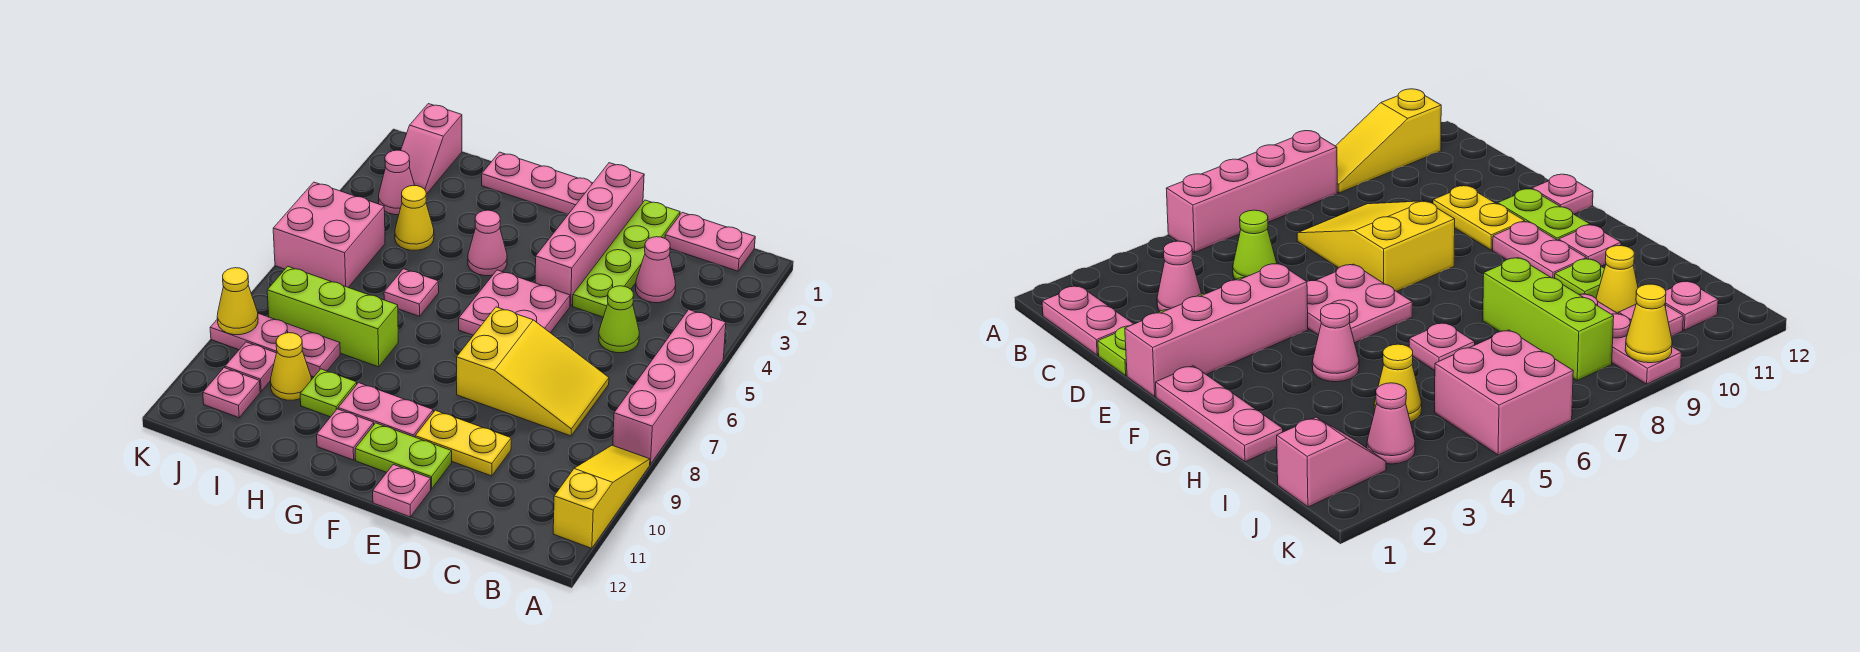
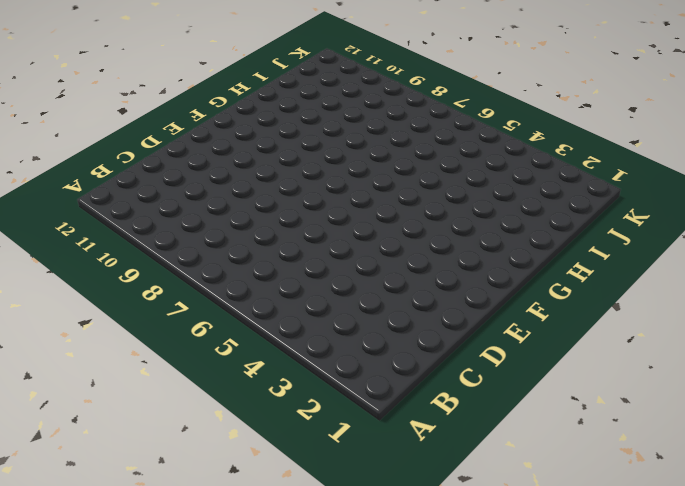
none -> pink 1x4 brick [613,310,726,464]
none -> yellow 1x3 slope [553,445,650,548]
none -> pink 1x2 plate [665,212,755,271]

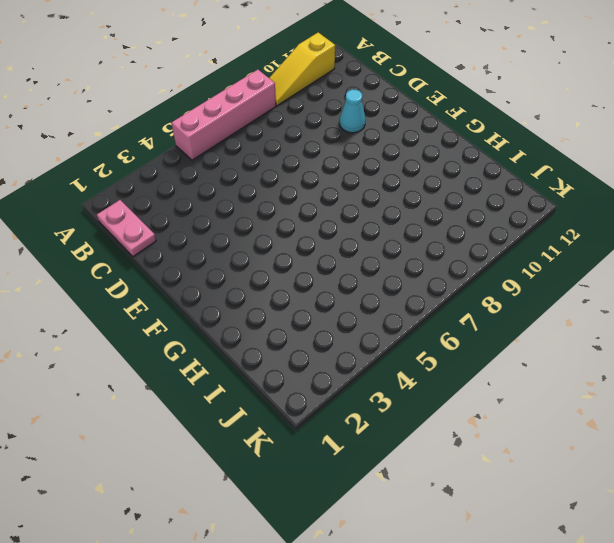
cyan 1x1 cone [340,89,365,133] -> yellow 1x2 plate [415,410,511,476]
none -> pink 1x1 cone [636,237,676,303]
none -> lime 1x1 cone [599,286,639,353]
none -> yellow 2x3 slope [457,307,609,436]

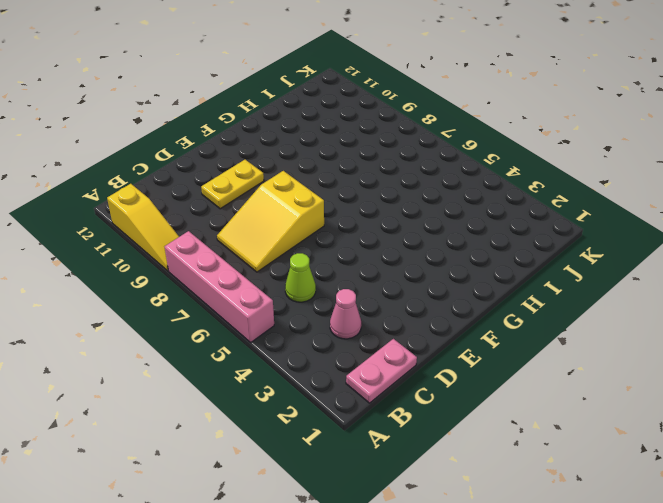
none -> lime 1x4 plate [573,200,680,317]
none -> pink 1x4 brick [535,163,644,306]
none -> pink 2x2 plate [459,270,570,335]

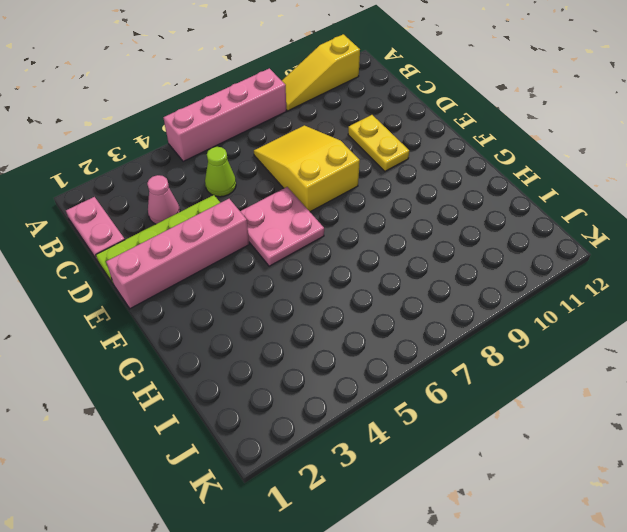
none -> lime 1x2 plate [355,423,452,489]
none -> pink 1x1 plate [373,464,431,517]
none -> pink 1x3 plate [482,152,593,215]

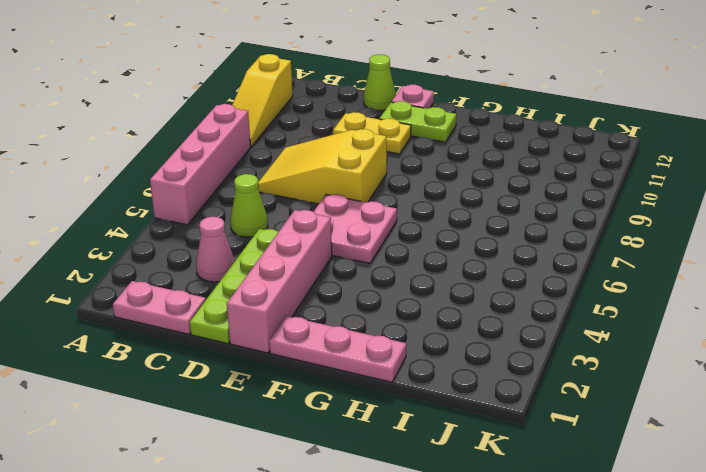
lime 1x1 cone [364,55,396,111] -> none
none -> pink 1x2 plate [338,383,433,437]
none -> pink 1x1 cone [468,210,507,276]
none -> pink 1x1 plate [317,409,374,460]

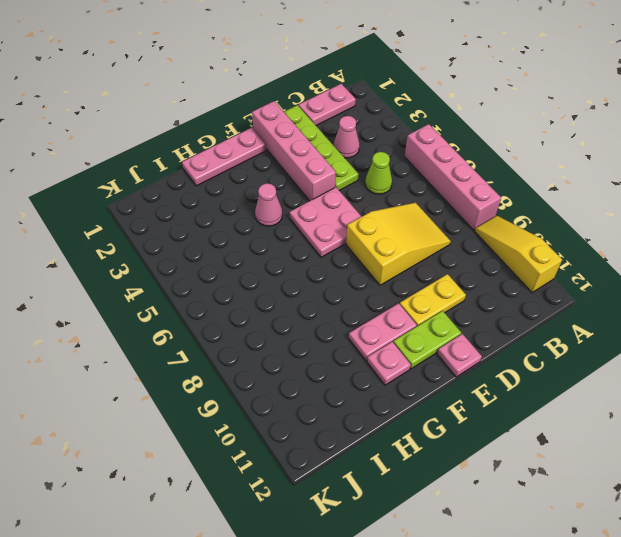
none -> pink 1x1 plate [384,269,439,316]
none -> lime 1x3 brick [267,266,398,367]
none -> lime 1x1 plate [300,369,357,417]

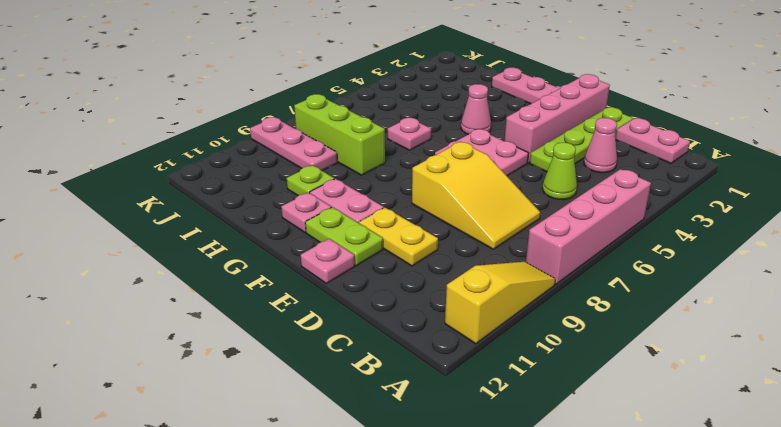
none -> yellow 1x1 cone [395,186,434,250]
none -> yellow 1x1 cone [270,333,311,400]
none -> pink 1x2 slope [401,104,462,194]

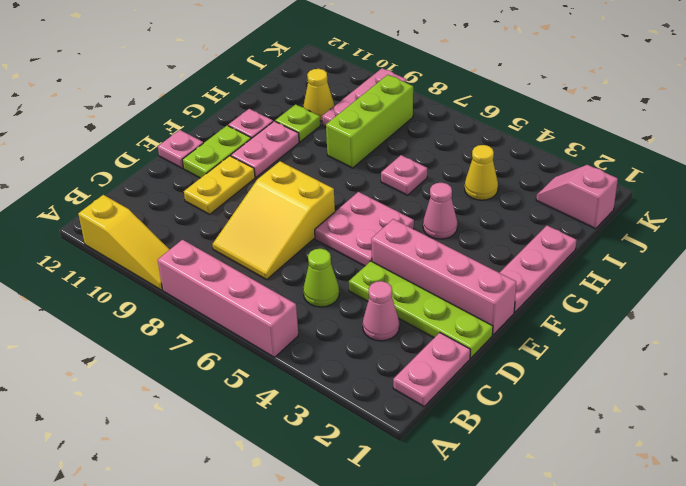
none -> pink 1x1 cone [379,150,415,215]
none -> pink 2x2 brick [273,182,385,287]
none -> pink 1x1 plate [225,342,276,391]

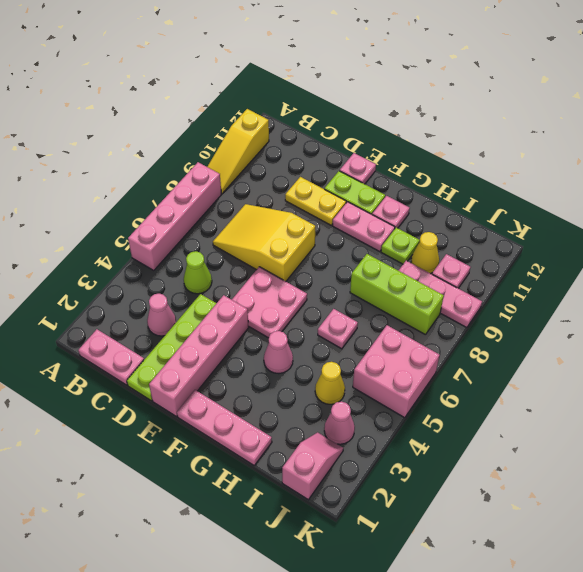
none -> pink 1x1 plate [203,368,260,418]
none -> yellow 1x1 cone [217,268,258,335]

